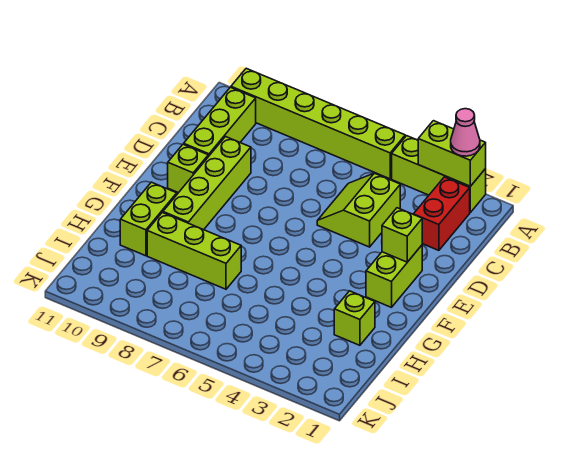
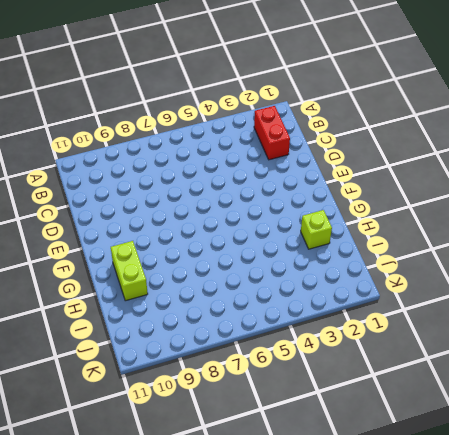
none -> lime 1x3 brick [392,136,486,212]
none -> lime 1x6 brick [231,68,405,179]
none -> lime 1x3 brick [184,87,256,157]

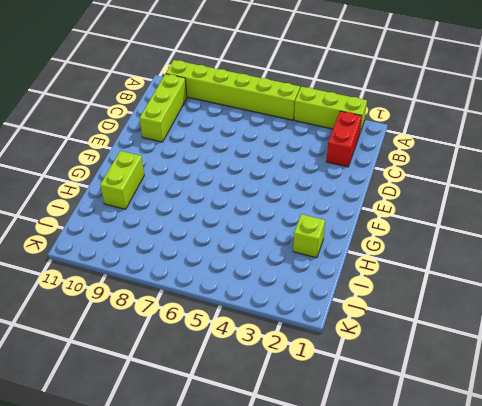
none -> lime 2x2 slope [317,173,400,247]
none -> lime 1x4 brick [163,137,251,230]
none -> lime 1x2 brick [366,245,422,307]

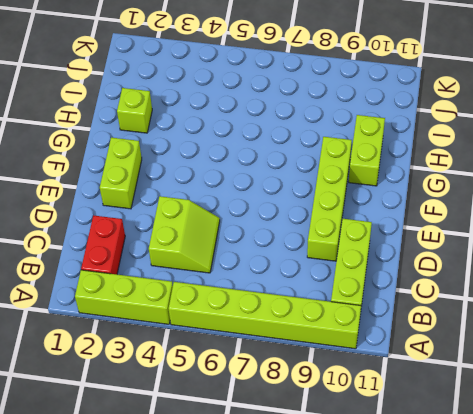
none -> lime 1x1 brick [168,144,208,193]
none -> lime 1x3 brick [147,212,241,289]
none -> lime 1x2 brick [418,121,486,186]

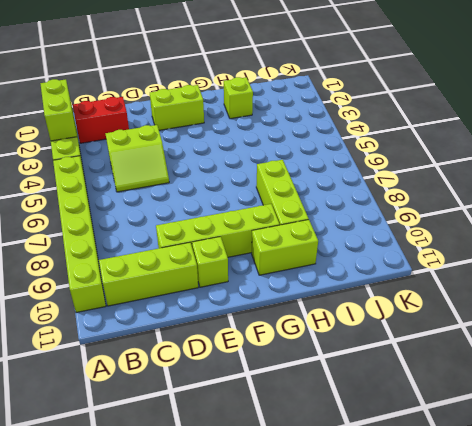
none -> lime 1x1 brick [382,208,422,262]
none -> pink 1x1 cone [451,109,480,156]

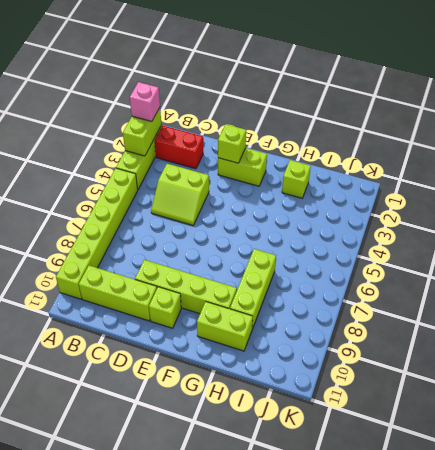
pink 1x1 brick [130,82,160,122] -> pink 1x1 cone [451,109,480,156]

